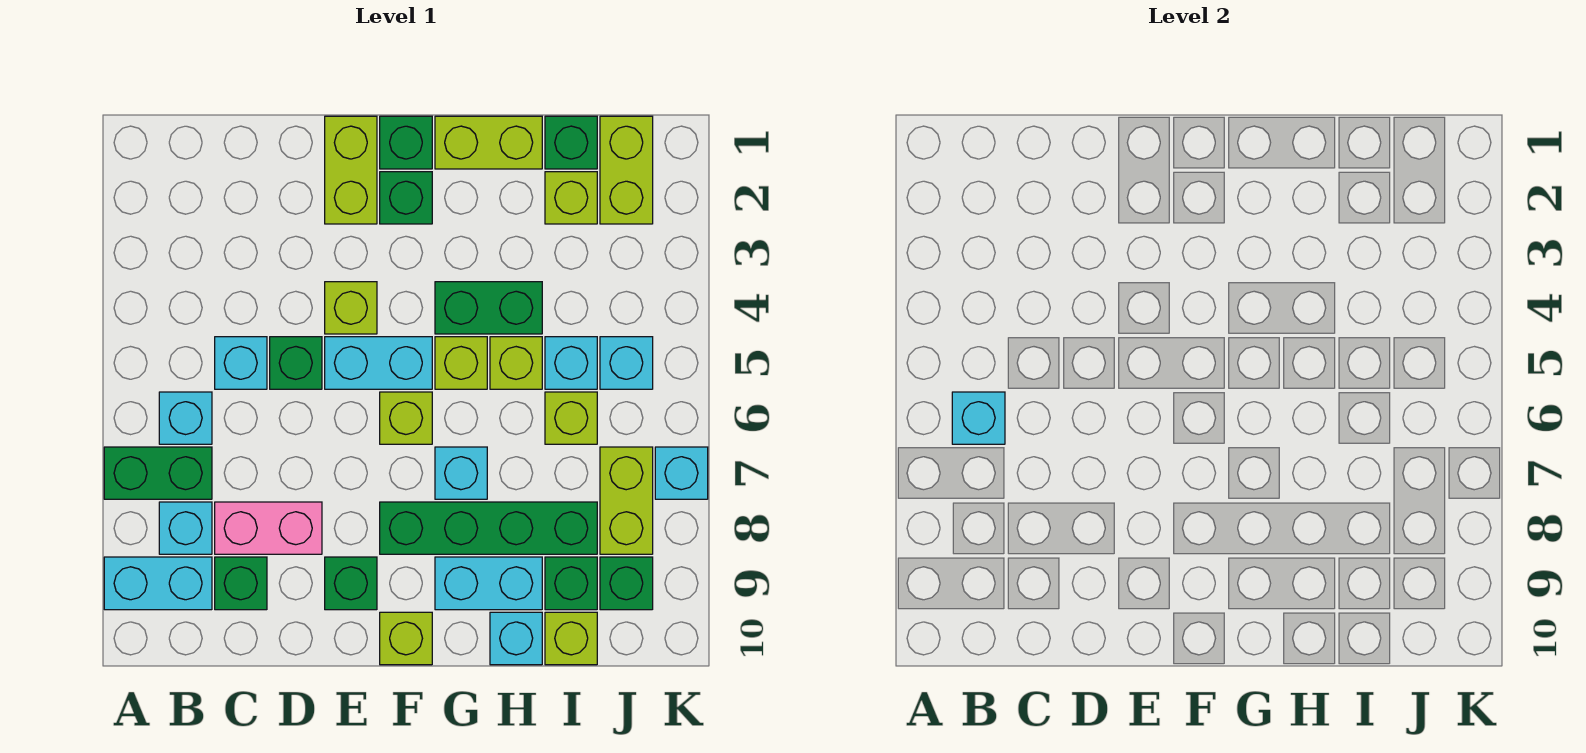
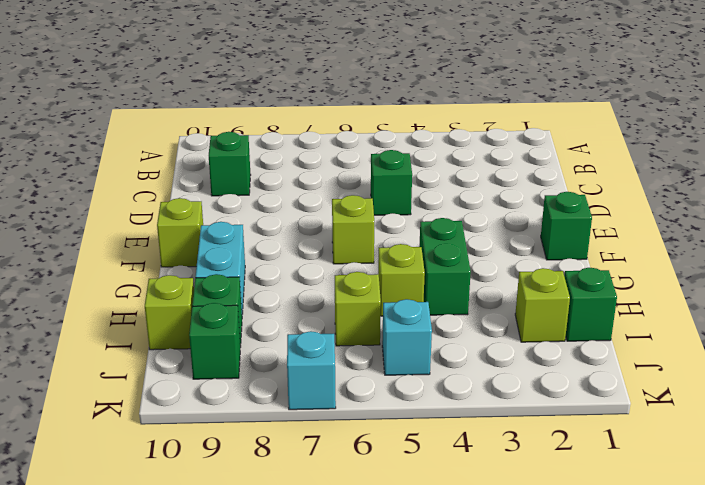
none -> green 1x2 brick [104,447,212,499]
none -> cyan 1x2 brick [104,557,212,610]
none -> cyan 1x1 brick [159,392,212,444]
none -> cyan 1x1 brick [159,502,212,554]

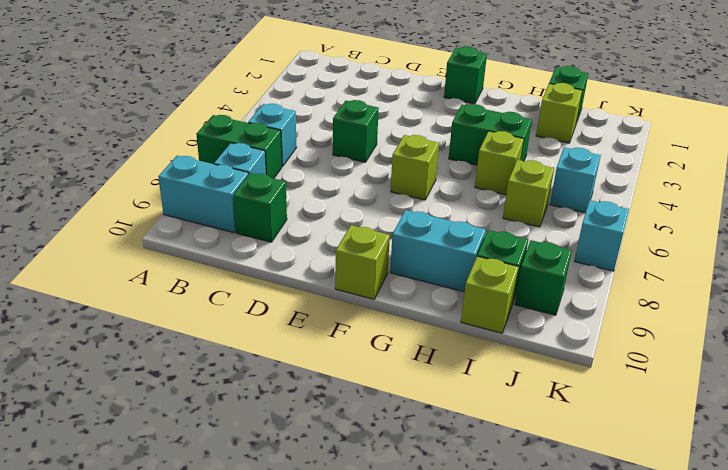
none -> cyan 1x1 brick [215,337,267,389]
none -> pink 1x2 brick [215,502,322,554]
none -> lime 1x2 brick [325,116,377,224]
none -> lime 1x1 brick [325,282,377,334]

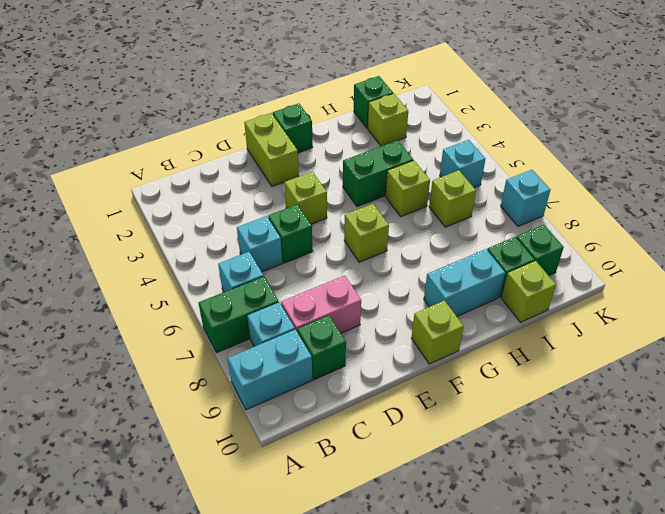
none -> cyan 1x2 brick [325,337,432,389]
none -> green 1x1 brick [325,557,377,610]
none -> green 1x1 brick [380,172,432,224]
none -> green 1x4 brick [380,502,597,554]

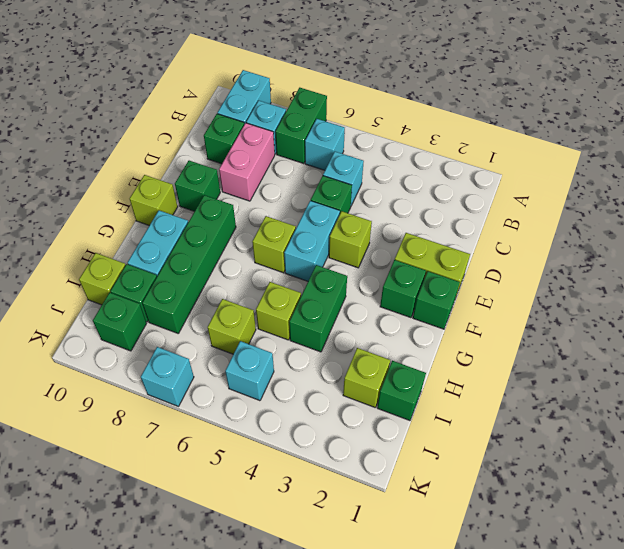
none -> lime 1x2 brick [435,116,542,169]
none -> lime 1x1 brick [435,337,487,389]
none -> cyan 1x1 brick [435,447,487,499]
none -> cyan 1x1 brick [490,612,542,665]

